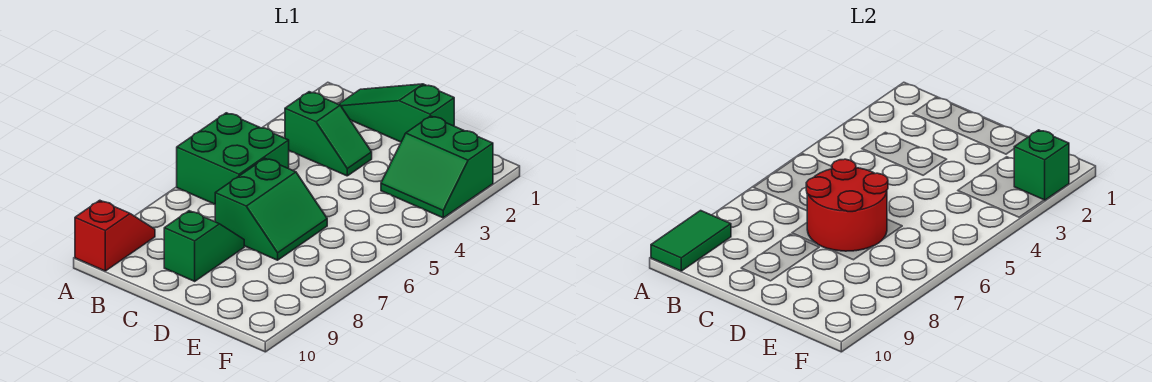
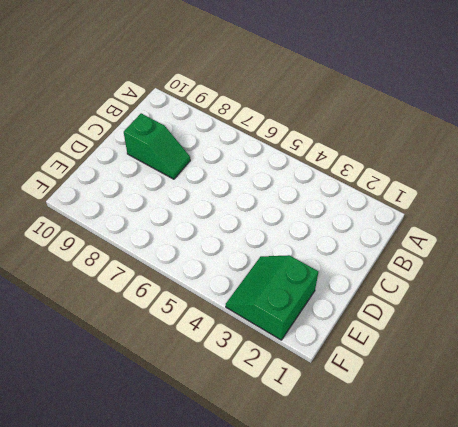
none -> green 2x2 brick [177,113,289,204]
none -> red 1x2 slope [75,200,155,271]

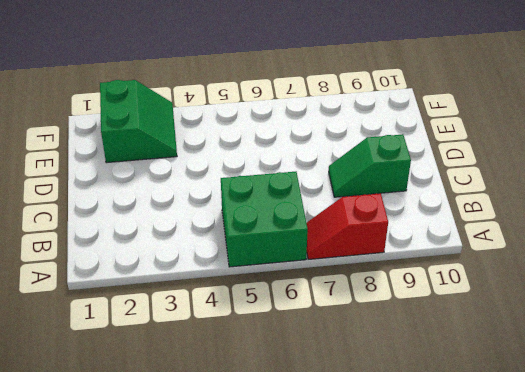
red 1x2 slope [307,193,388,259] -> red 1x2 slope moved to [75,200,155,271]
none -> green 1x3 slope [339,84,454,142]
none -> green 1x2 slope [285,92,372,176]

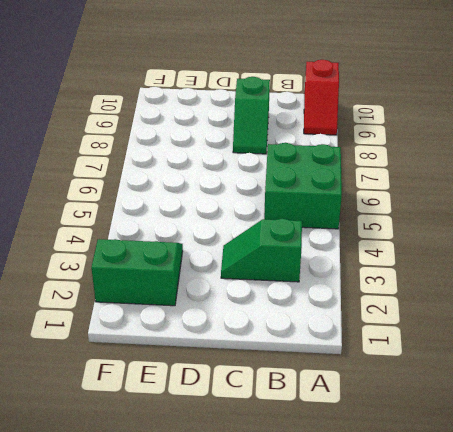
none -> green 1x3 slope [339,84,454,142]
none -> green 2x2 slope [215,158,327,260]

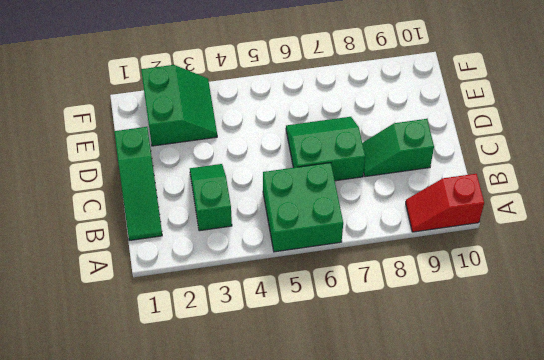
none -> green 1x2 tile [651,211,731,271]
none -> red 2x2 round brick [806,159,888,251]

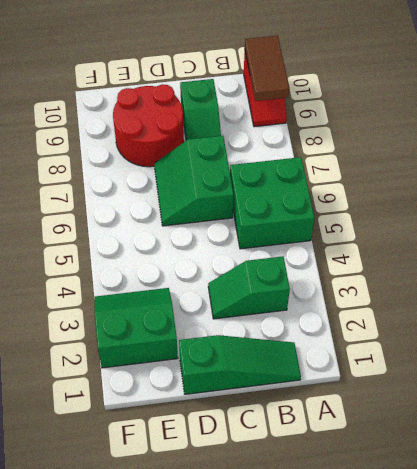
brown 1x2 tile [245,36,289,101] -> green 1x2 tile [651,211,731,271]
red 2x2 round brick [113,84,184,167] -> red 2x2 round brick moved to [806,159,888,251]
none -> green 1x1 brick [1014,130,1069,200]

